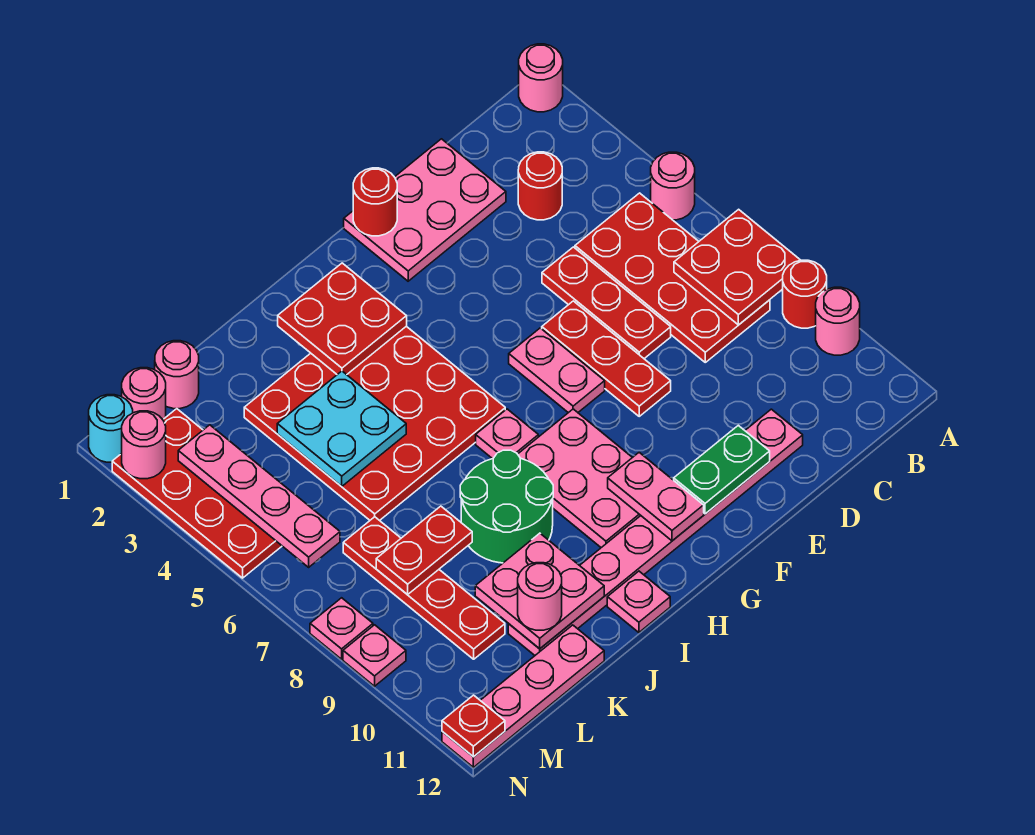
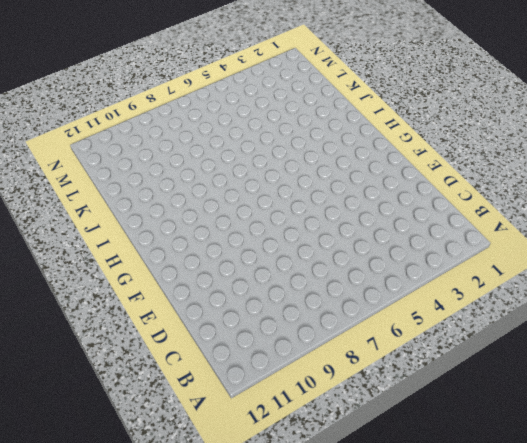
none -> pink 1x1 round brick [519,44,563,112]
none -> pink 1x1 round brick [651,152,695,220]
none -> red 1x1 round brick [783,260,827,328]
none -> pink 1x1 round brick [816,287,860,355]

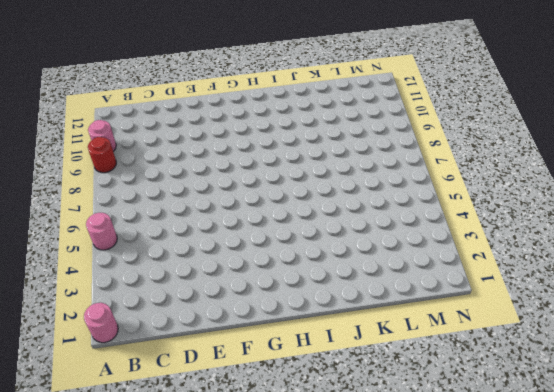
none -> red 2x4 plate [575,193,770,362]
none -> red 1x1 round brick [518,152,562,220]
none -> pink 2x3 plate [344,139,506,281]
none -> red 1x3 plate [542,247,671,359]

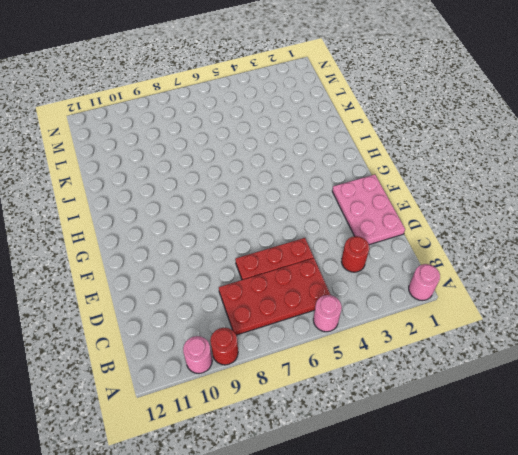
none -> pink 1x8 plate [508,409,803,655]
none -> red 1x3 plate [542,301,671,416]
none -> pink 1x2 plate [509,328,605,413]
none -> pink 2x3 plate [518,409,641,548]

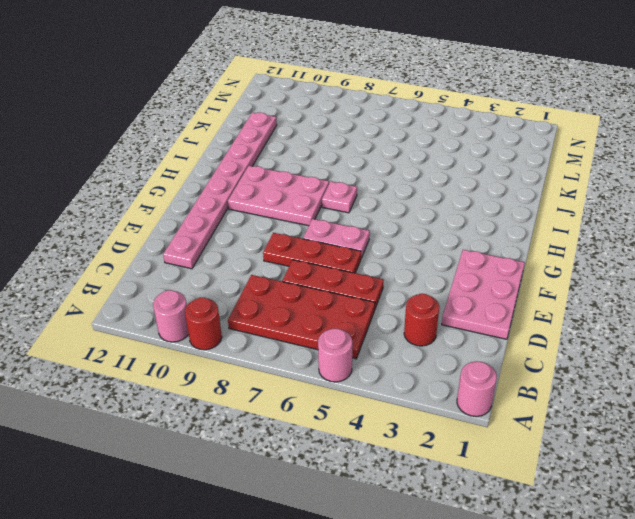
none -> red 4x4 plate [244,326,505,521]
none -> green 2x2 round brick [460,450,553,563]
none -> pink 1x1 plate [607,571,670,632]
none -> pink 1x4 plate [442,625,604,767]

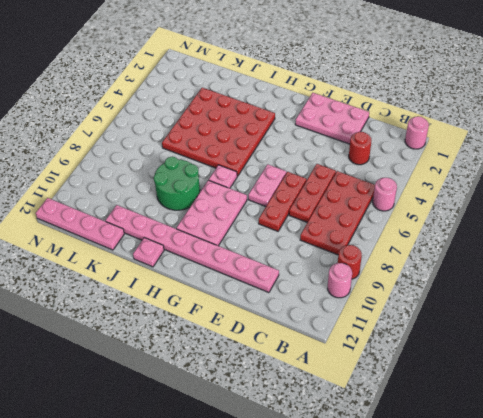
none -> pink 1x1 round brick [155,341,199,409]
none -> red 1x4 plate [343,517,505,659]
none -> pink 1x1 round brick [122,368,166,420]
none -> red 2x4 plate [112,409,282,578]

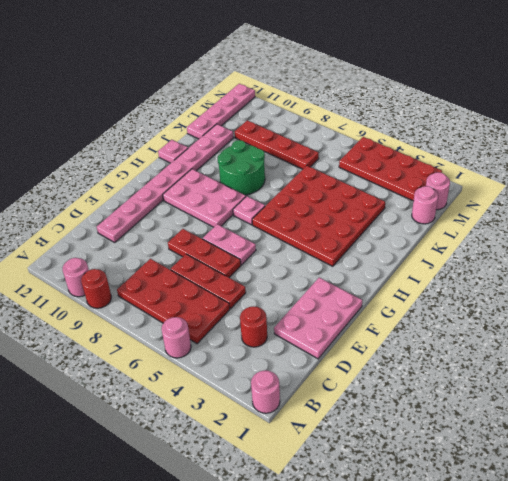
none -> cyan 1x1 round brick [89,395,133,462]
none -> pink 1x1 plate [310,598,373,659]
none -> pink 1x1 plate [343,625,406,686]
none -> red 2x2 plate [674,209,800,325]

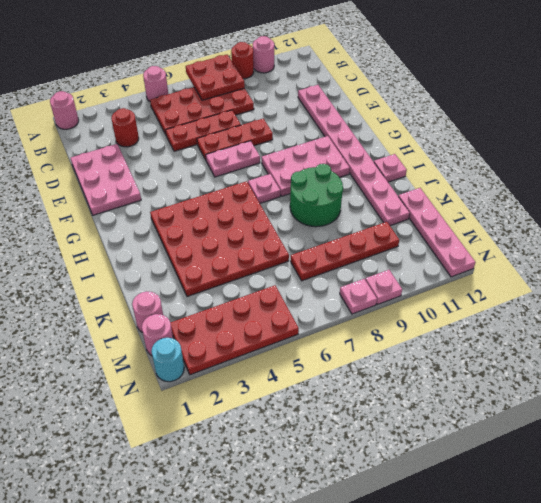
none -> green 1x2 plate [674,425,770,514]
none -> red 1x1 round brick [353,168,397,236]
none -> pink 1x2 plate [608,452,704,541]
none -> red 2x2 plate [278,263,407,375]

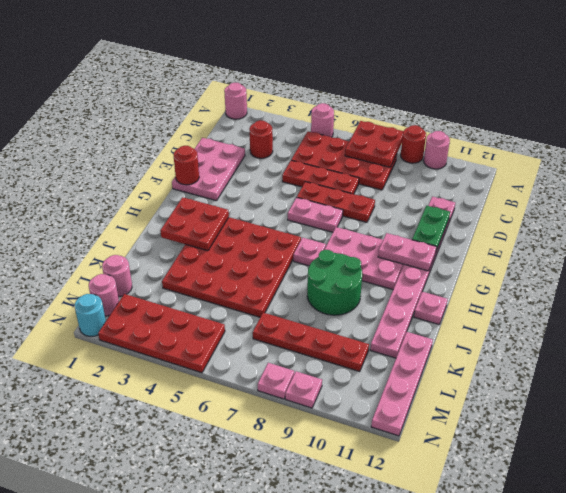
none -> cyan 2x2 plate [277,371,406,486]
none -> pink 2x2 plate [475,533,604,649]
none -> red 1x2 plate [376,506,472,595]
none -> pink 1x4 plate [178,425,340,567]

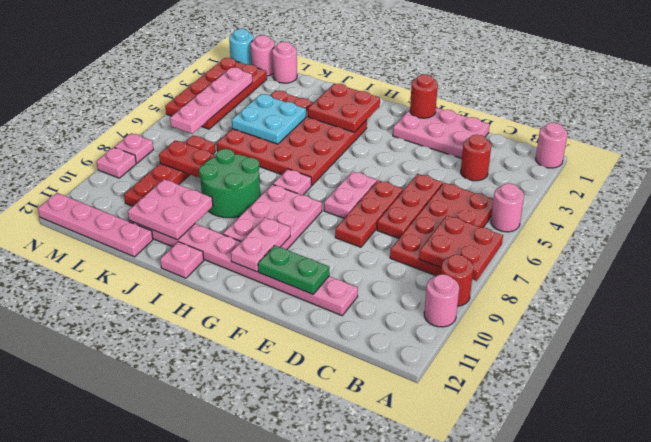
none -> pink 1x1 round brick [122,411,166,479]
none -> red 1x1 plate [442,695,505,757]
none -> pink 1x1 round brick [518,563,562,630]

